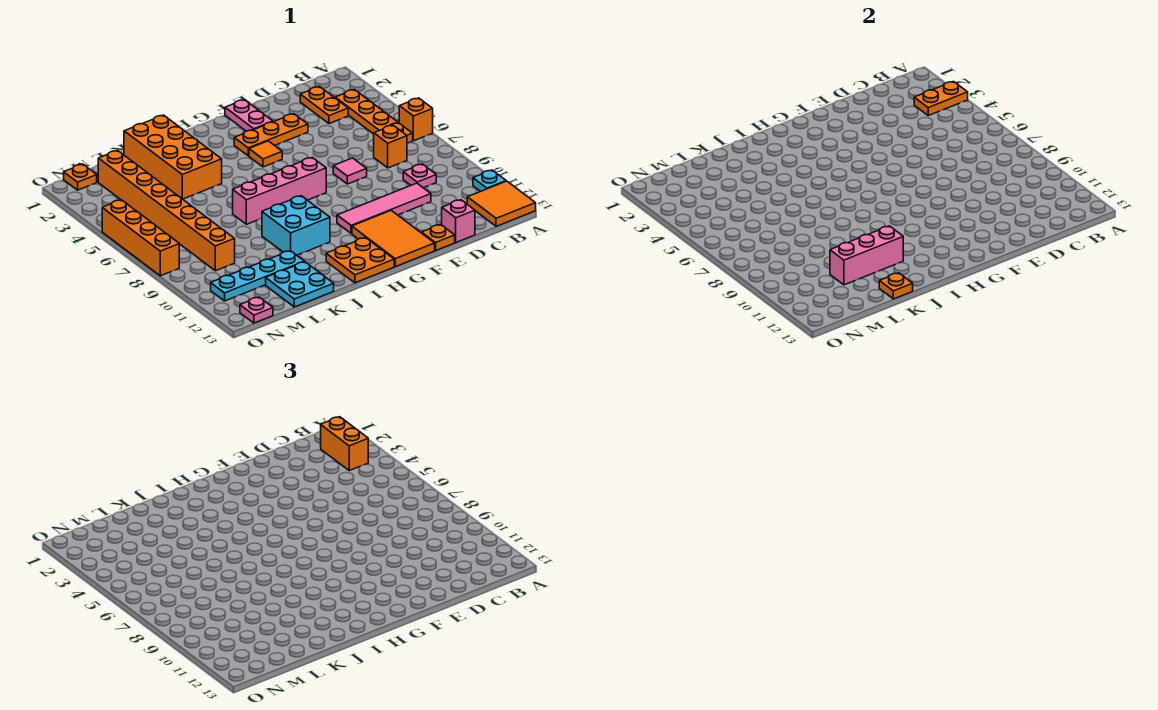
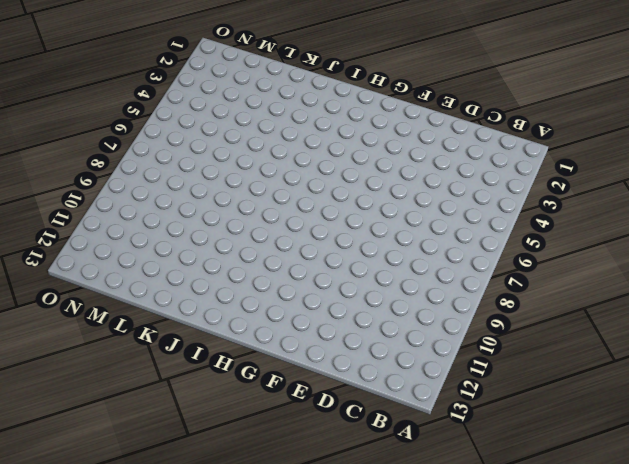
none -> orange 1x1 brick [399,98,433,141]
none -> cyan 1x1 plate [473,170,506,191]
none -> orange 2x2 tile [467,181,536,227]

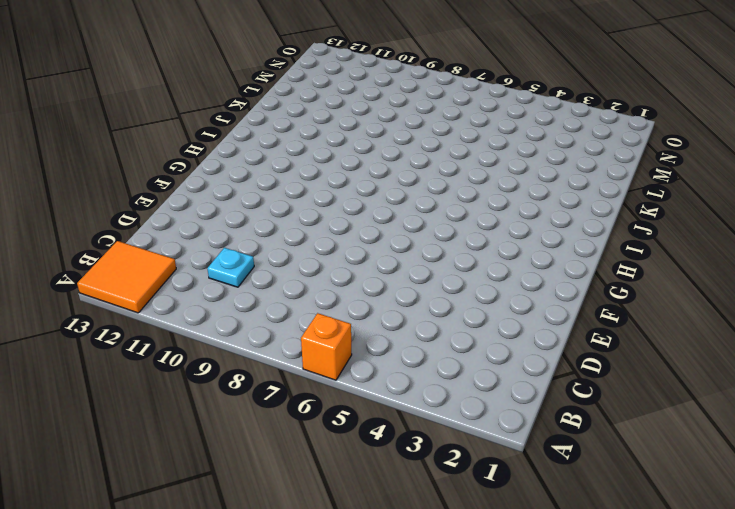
cyan 1x1 plate [207,248,254,287] -> cyan 1x1 plate moved to [473,170,506,191]
none -> orange 1x4 plate [335,90,413,143]
none -> orange 1x2 plate [300,87,348,124]
none -> orange 1x1 brick [374,125,407,168]

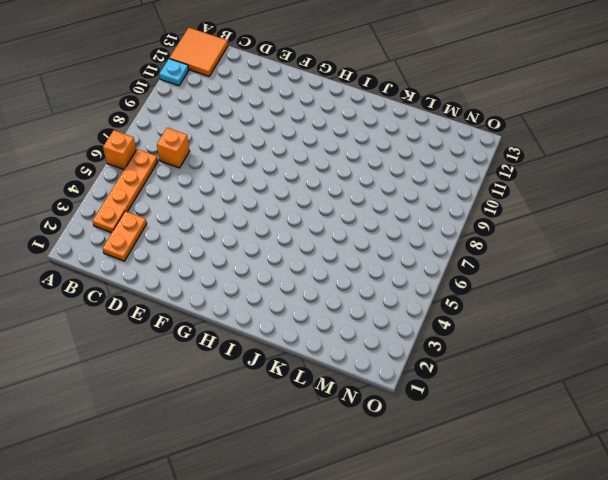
none -> pink 1x1 plate [403,164,436,188]
none -> pink 1x4 tile [337,183,431,233]
none -> pink 1x1 brick [442,200,475,243]

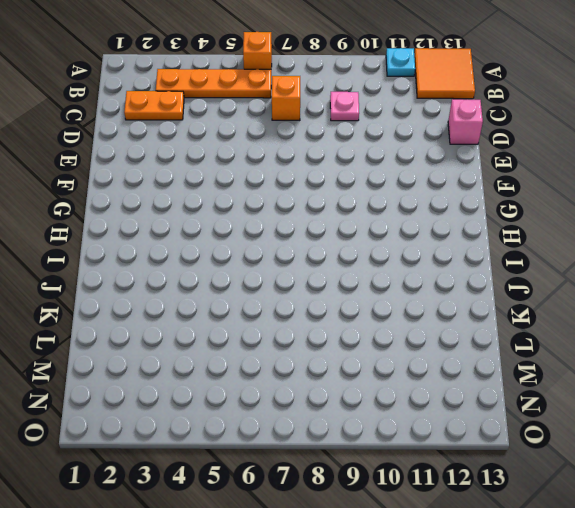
none -> pink 1x4 tile [337,183,431,233]
none -> orange 1x3 plate [234,114,308,156]
none -> pink 1x1 tile [333,158,367,184]

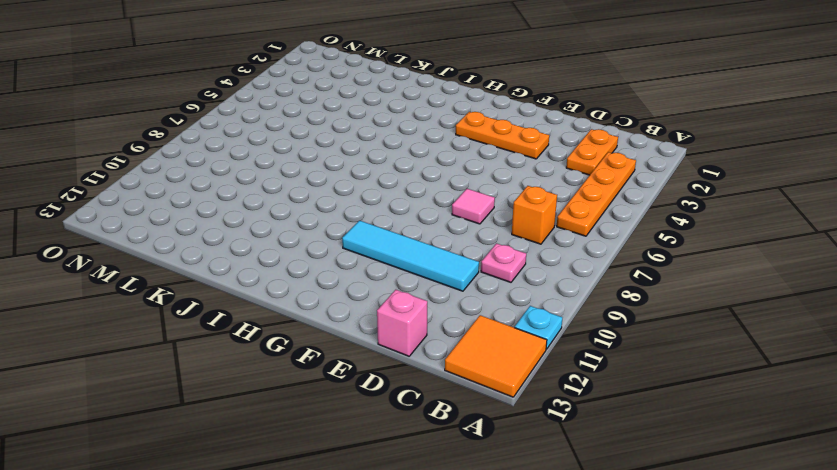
cyan 1x4 tile [342,221,479,291] -> pink 1x4 tile [337,183,431,233]
none -> orange 1x1 brick [399,98,433,141]
none -> orange 1x1 plate [422,225,455,251]
none -> pink 1x2 plate [225,100,273,131]

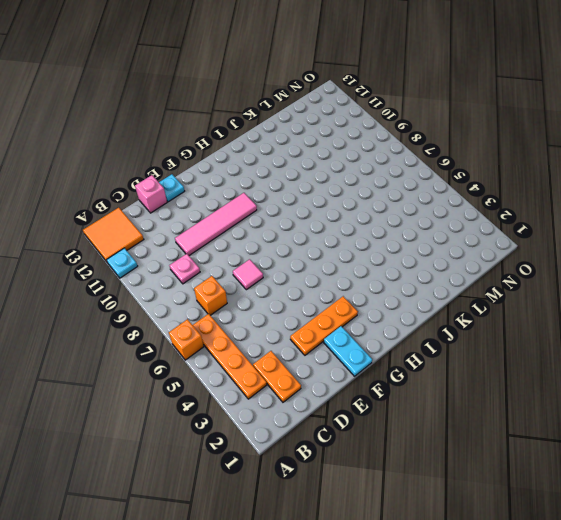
cyan 1x1 plate [159,174,184,202] -> orange 1x1 plate [422,225,455,251]
cyan 1x2 plate [324,326,372,376] -> pink 1x2 plate [225,100,273,131]
none -> orange 2x3 tile [352,211,435,267]
none -> orange 1x1 tile [249,141,282,167]
none -> pink 1x4 brick [233,158,326,224]

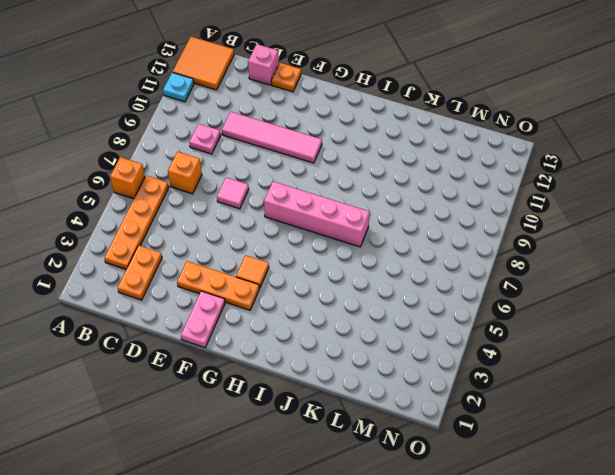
none -> orange 2x3 tile [352,211,435,267]
none -> orange 2x2 plate [326,238,394,283]
none -> cyan 2x2 brick [262,196,330,255]

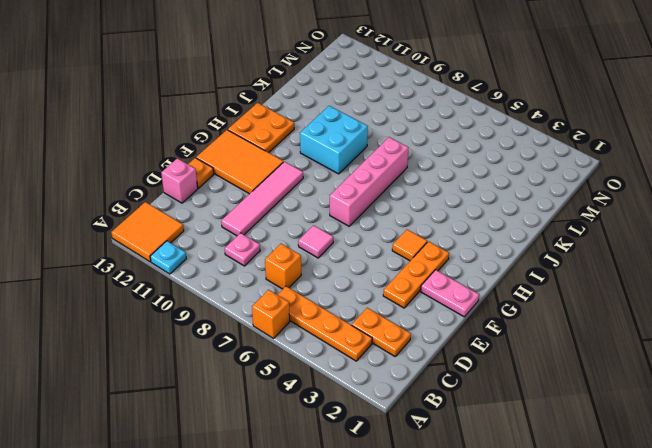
none -> orange 2x4 brick [124,115,222,199]
none -> cyan 1x4 plate [211,251,304,301]
none -> cyan 2x2 plate [266,262,334,307]

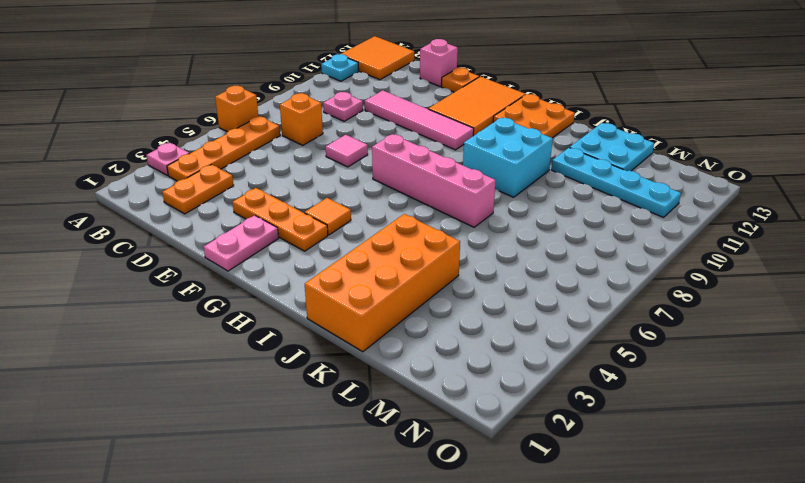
pink 1x1 plate [146,143,189,176] -> pink 1x1 plate moved to [240,297,273,323]
none -> orange 1x8 brick [98,150,235,271]
none -> orange 1x1 plate [64,164,97,190]
none -> orange 1x4 brick [102,200,179,276]

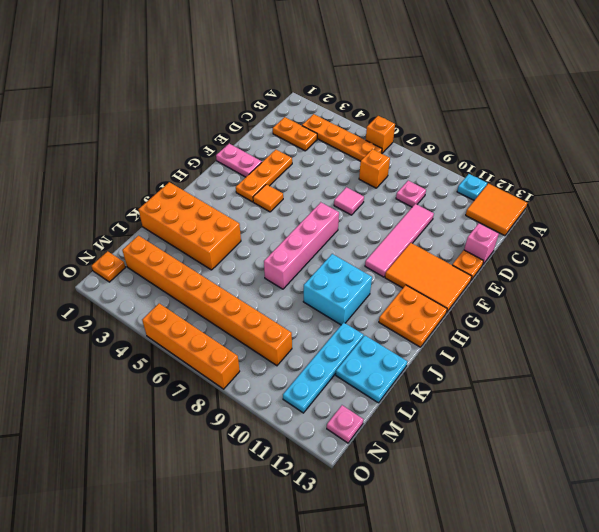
none -> orange 1x2 plate [914,82,968,115]
none -> pink 1x3 brick [830,226,903,285]
none -> orange 1x1 plate [879,273,913,299]

